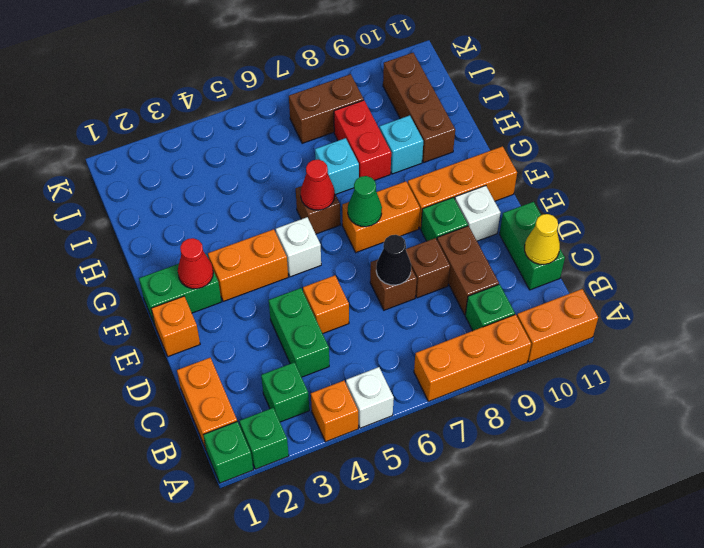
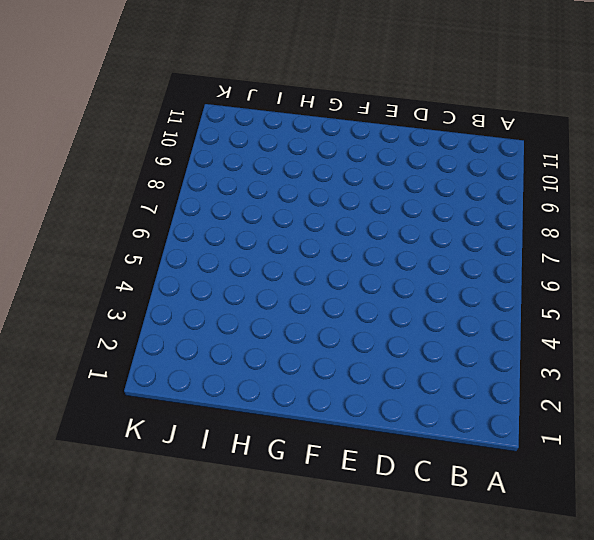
none -> green 1x1 brick [203,421,253,483]
none -> green 1x1 brick [240,408,289,469]
none -> orange 1x1 brick [311,381,358,442]
none -> white 1x1 brick [346,367,394,428]

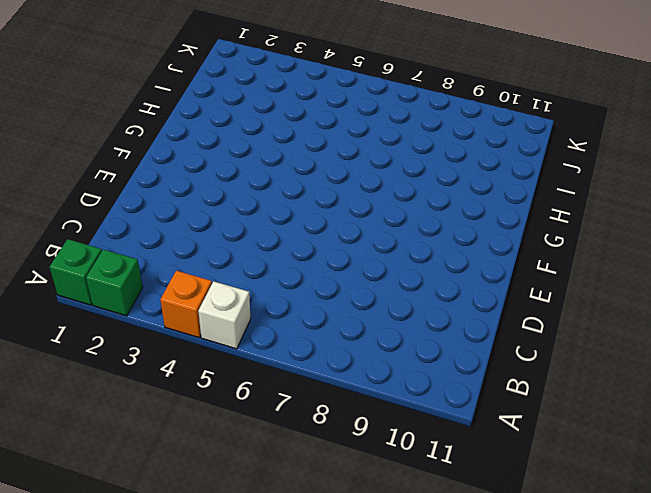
none -> orange 1x3 brick [414,314,531,401]
none -> orange 1x2 brick [517,289,598,362]
none -> orange 1x2 brick [177,358,237,449]
none -> green 1x1 brick [261,362,309,422]

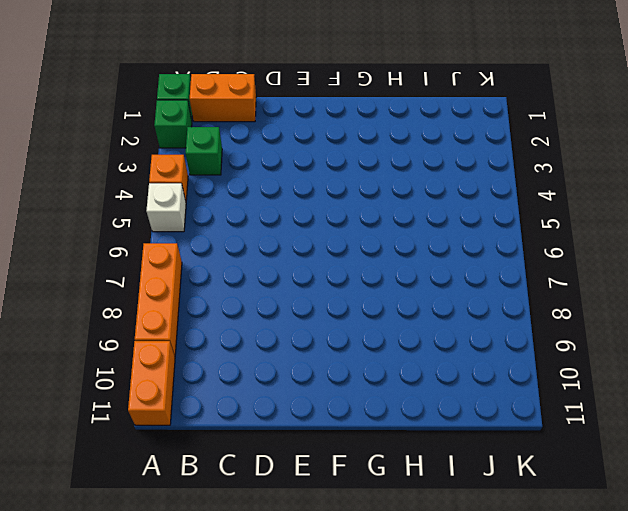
none -> green 1x1 brick [465,284,515,331]
none -> green 1x2 brick [269,288,329,377]
none -> brown 1x2 brick [437,226,499,315]
none -> green 1x2 brick [500,202,565,290]

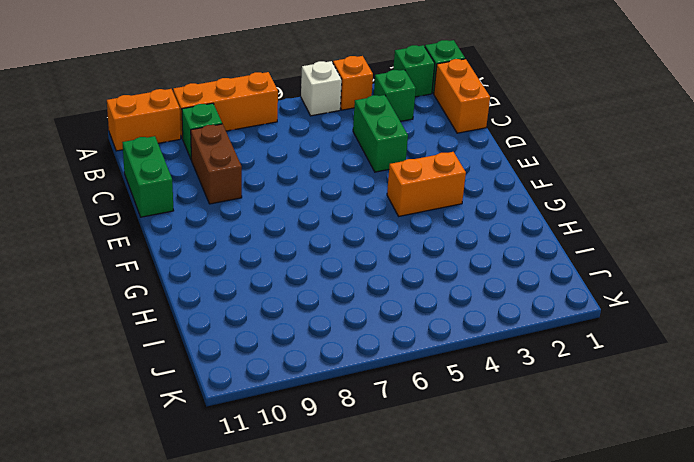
none -> orange 1x1 brick [303,275,349,334]
none -> brown 1x1 brick [370,259,417,310]
none -> brown 1x1 brick [406,238,450,298]
none -> orange 1x1 brick [151,296,200,356]

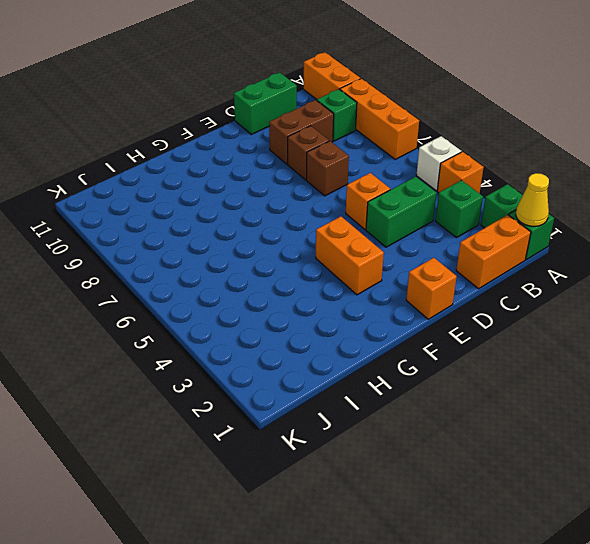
yellow 1x1 cone [516,173,549,226] -> yellow 1x1 cone moved to [525,214,560,264]
none -> green 1x1 brick [421,197,468,241]
none -> white 1x1 brick [455,186,500,241]
none -> green 1x2 brick [139,255,221,325]
none -> white 1x1 brick [276,217,321,277]

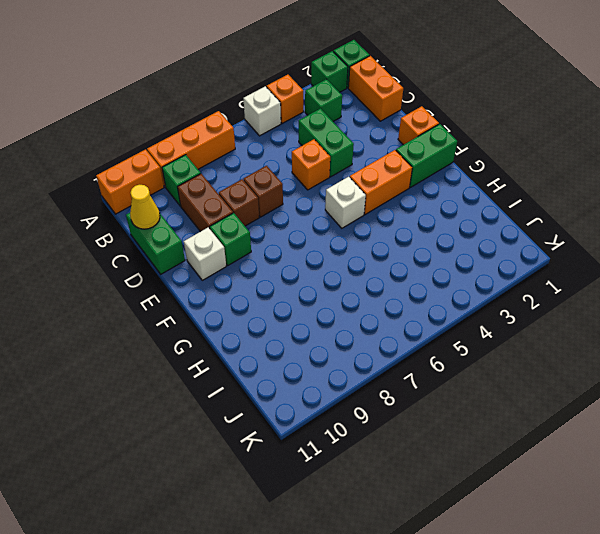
none -> orange 1x2 brick [342,181,420,252]
none -> orange 1x3 brick [408,146,517,229]
none -> brown 1x1 brick [296,186,340,234]
none -> cyan 1x1 brick [315,138,359,194]

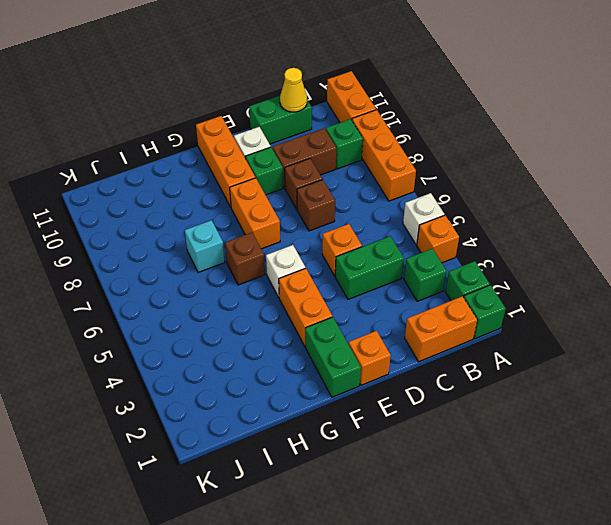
none -> red 1x2 brick [334,100,391,180]
none -> cyan 1x1 brick [379,115,423,174]
none -> brown 1x3 brick [383,53,455,163]
none -> brown 1x2 brick [289,74,364,143]

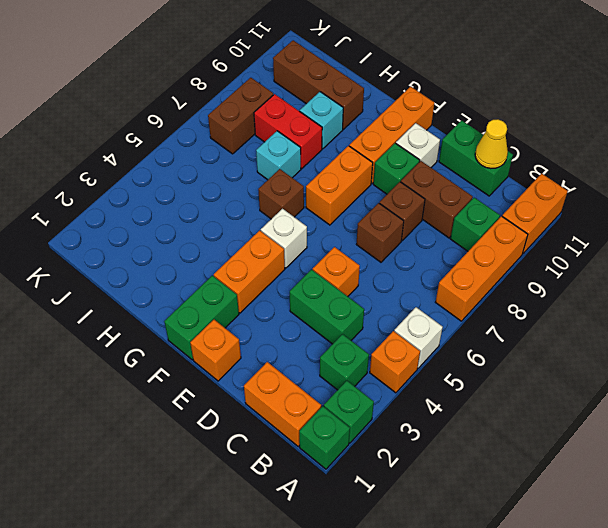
none -> black 1x1 cone [376,235,411,285]
none -> red 1x1 cone [178,238,213,289]
none -> green 1x1 cone [348,176,382,227]
none -> red 1x1 cone [301,160,335,210]

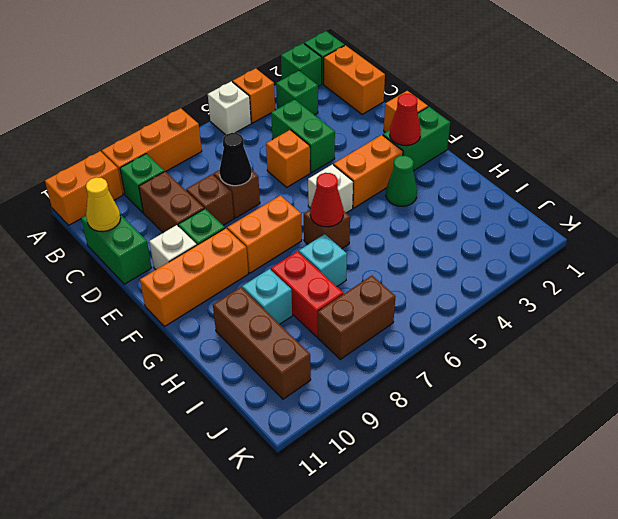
green 1x1 cone [386,155,417,206] -> green 1x1 cone moved to [348,176,382,227]

